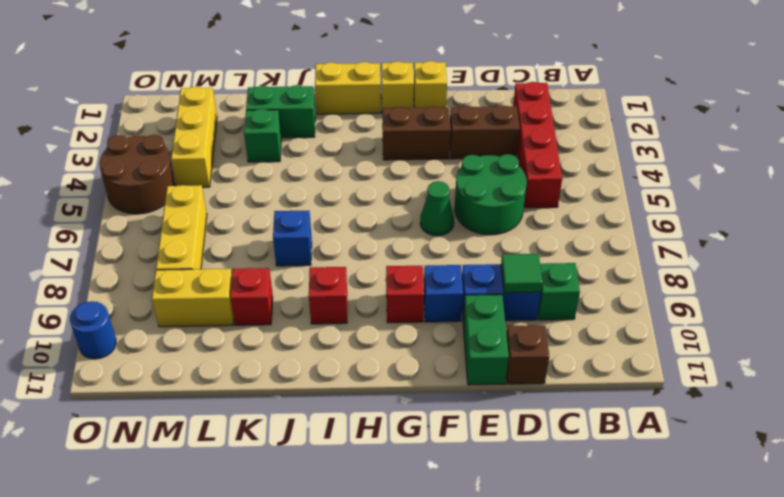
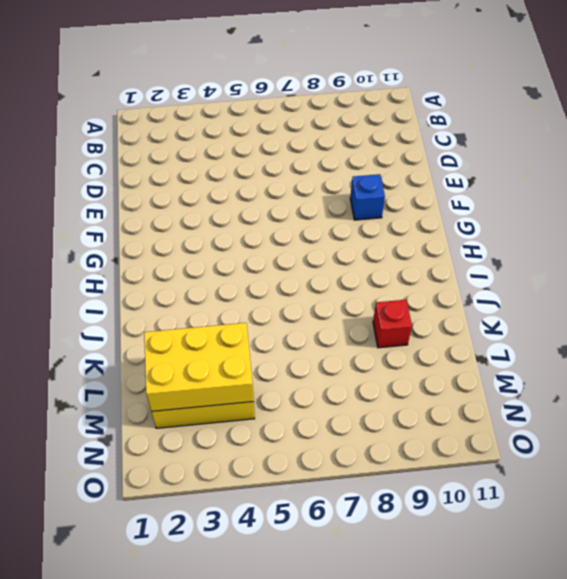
yellow 2x3 brick [144,323,254,412] -> none
none -> red 1x4 brick [513,82,562,208]
none -> green 1x1 brick [538,263,580,320]
none -> brown 1x2 brick [450,105,520,159]

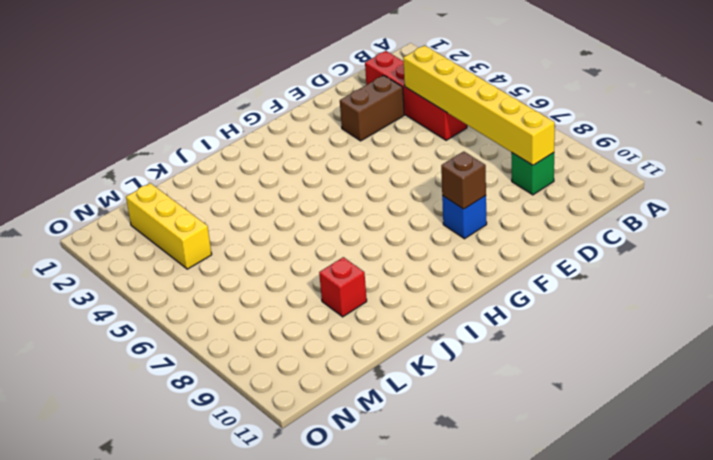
yellow 1x6 brick [403,45,555,165] -> none
brown 1x1 brick [441,152,486,209] -> brown 1x1 brick moved to [506,325,549,384]
none -> green 2x2 round brick [455,154,527,235]
none -> blue 1x2 brick [462,264,541,321]
none -> green 1x2 brick [463,294,509,385]

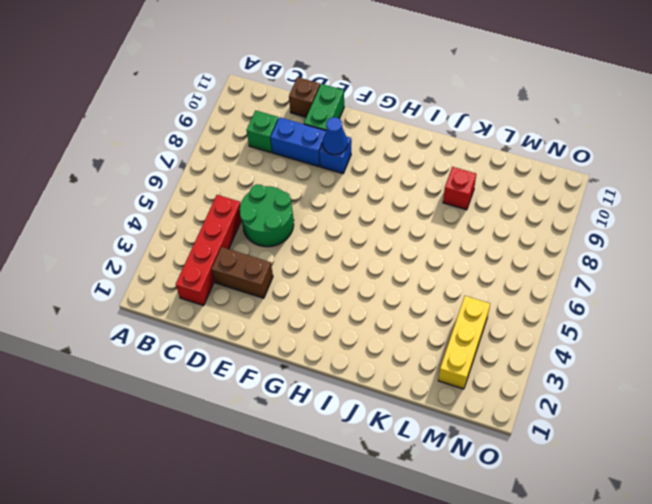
blue 1x1 cone [323,117,348,155] -> none
none -> yellow 1x1 brick [414,61,447,108]
none -> brown 1x2 brick [383,106,451,160]
none -> green 1x1 cone [420,181,454,236]

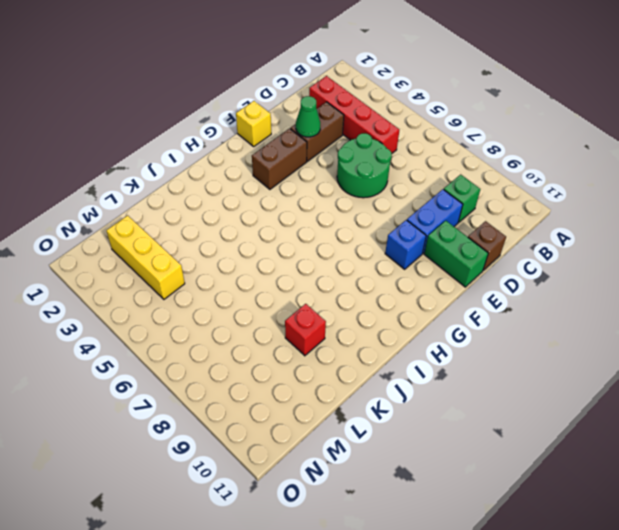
green 1x1 cone [296,96,320,137] -> green 1x1 cone moved to [420,181,454,236]
none -> yellow 1x1 brick [381,61,414,113]
none -> red 1x1 brick [386,266,424,323]
none -> yellow 1x2 brick [315,62,381,114]

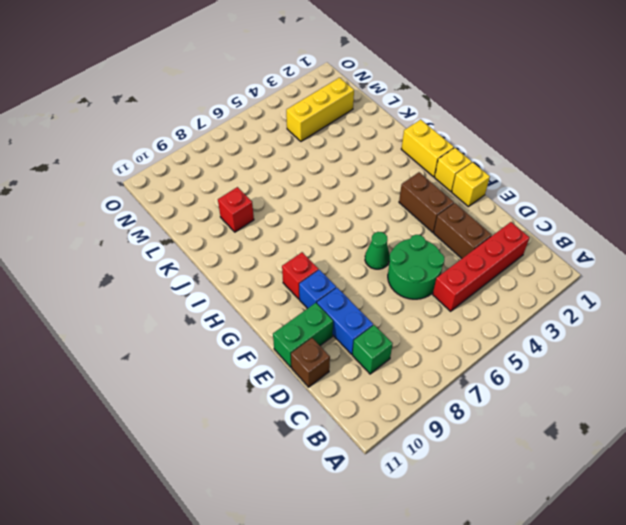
none -> red 1x1 brick [309,267,347,324]
none -> green 1x2 brick [246,85,315,138]
none -> blue 1x1 brick [273,210,312,266]

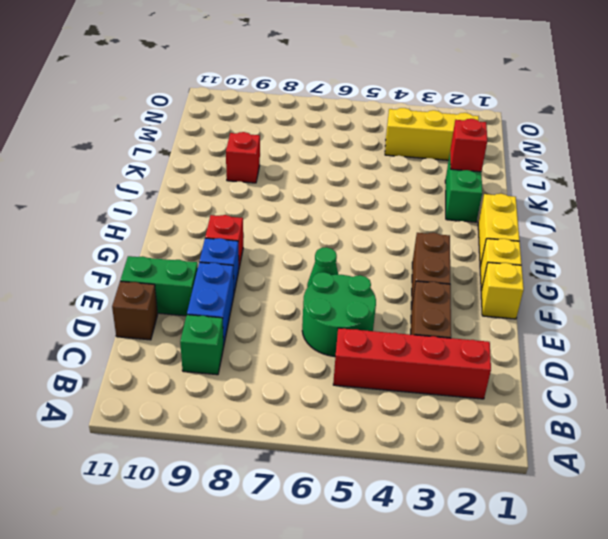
red 1x1 brick [450,119,487,172] -> red 1x1 brick moved to [309,267,347,324]
none -> blue 1x1 brick [273,210,312,266]
none -> green 1x1 brick [244,109,281,162]
none -> yellow 1x2 brick [152,269,234,327]

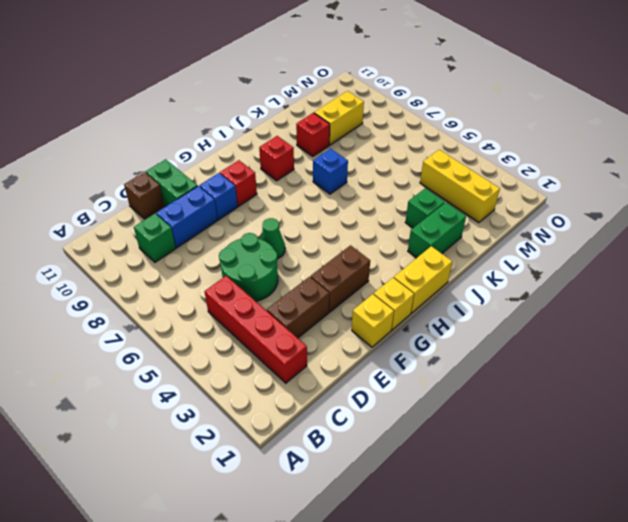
none -> yellow 1x3 brick [156,185,207,270]
none -> brown 2x2 round brick [100,135,175,214]
none -> blue 1x1 round brick [70,301,116,359]

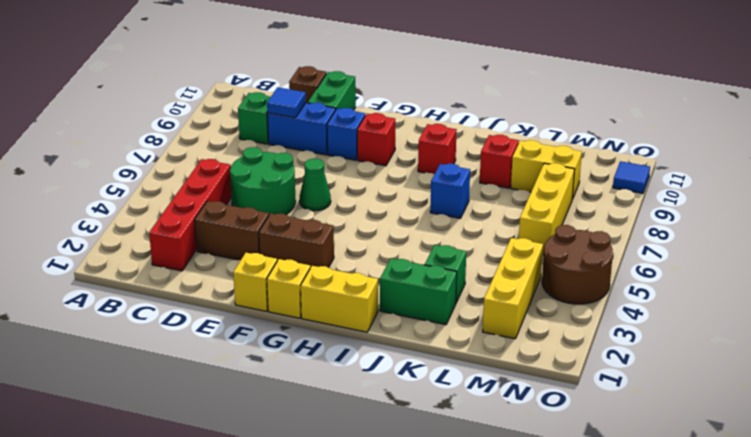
blue 1x1 tile [267,87,306,118] -> green 1x1 tile [501,254,543,293]
blue 1x1 tile [613,161,650,193] -> blue 1x1 round brick [70,301,116,359]

